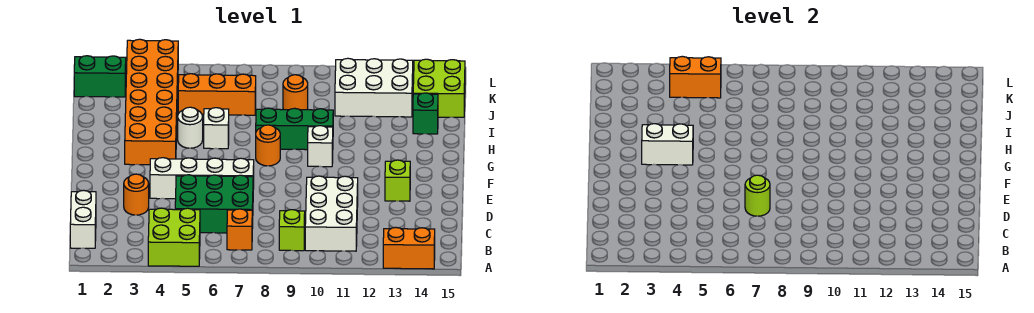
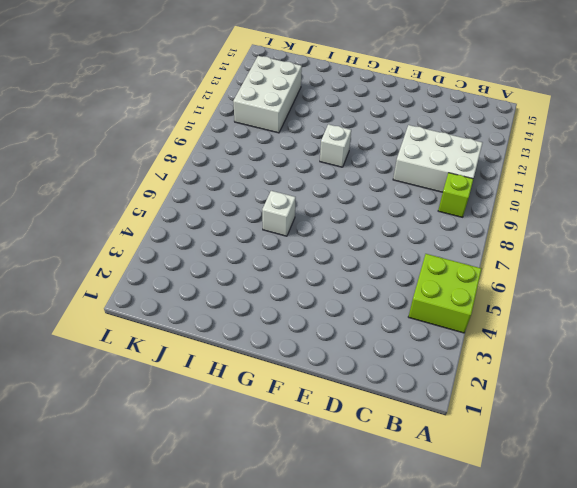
none -> orange 1x2 brick [383,228,435,269]
none -> white 1x2 brick [70,190,96,248]
none -> orange 1x1 brick [227,209,252,250]

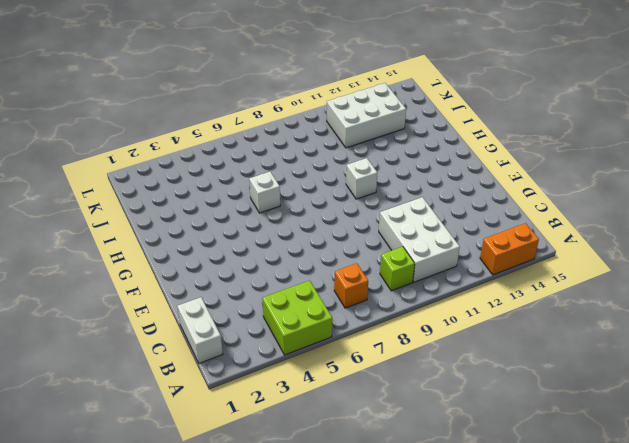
none -> green 2x3 brick [175,175,253,233]
none -> orange 1x1 round brick [124,174,149,215]
none -> white 1x4 brick [150,158,254,199]

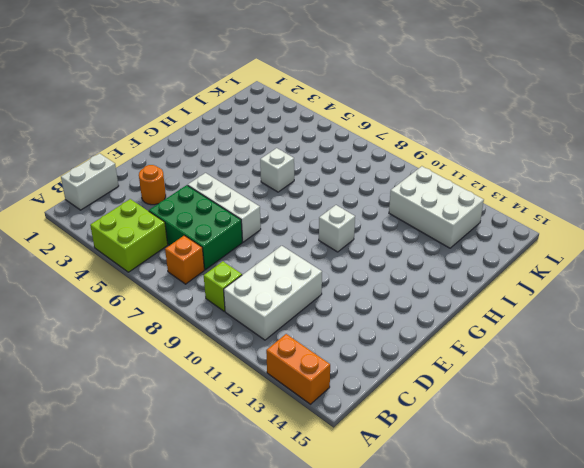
white 1x3 brick [188,173,261,242] -> white 1x4 brick [150,158,254,199]
none -> lime 1x1 brick [385,160,410,201]
none -> orange 2x6 brick [125,39,178,165]
none -> orange 1x1 round brick [256,125,280,166]

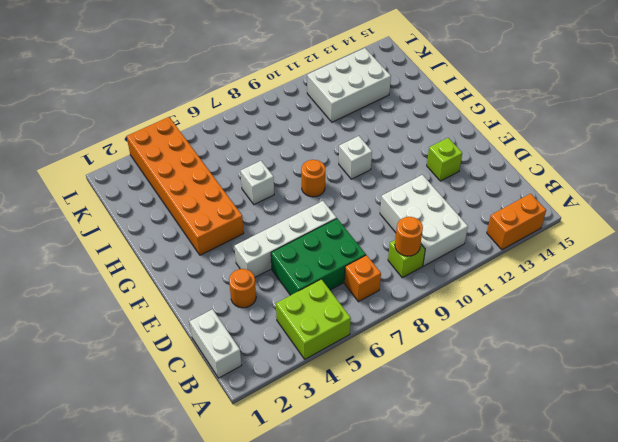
orange 1x1 round brick [395,217,423,256] -> orange 1x1 round brick moved to [283,75,308,110]
none -> white 1x1 round brick [178,107,203,148]
none -> green 1x3 brick [256,108,333,150]
none -> green 1x1 brick [413,93,438,134]

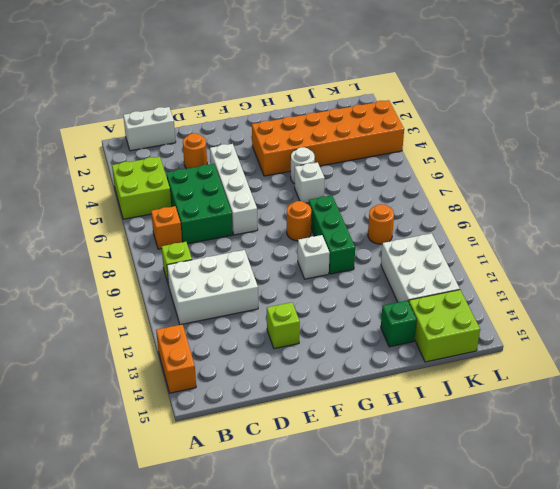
none -> orange 1x3 brick [178,74,256,115]
none -> green 1x2 brick [74,56,126,97]
none -> lime 1x1 round brick [745,175,770,216]

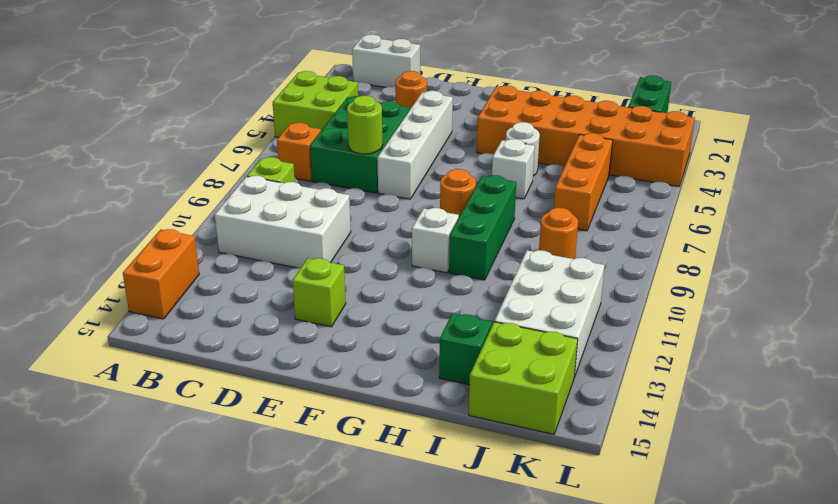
none -> white 1x2 brick [642,124,693,165]
none -> orange 1x2 brick [670,56,721,98]

